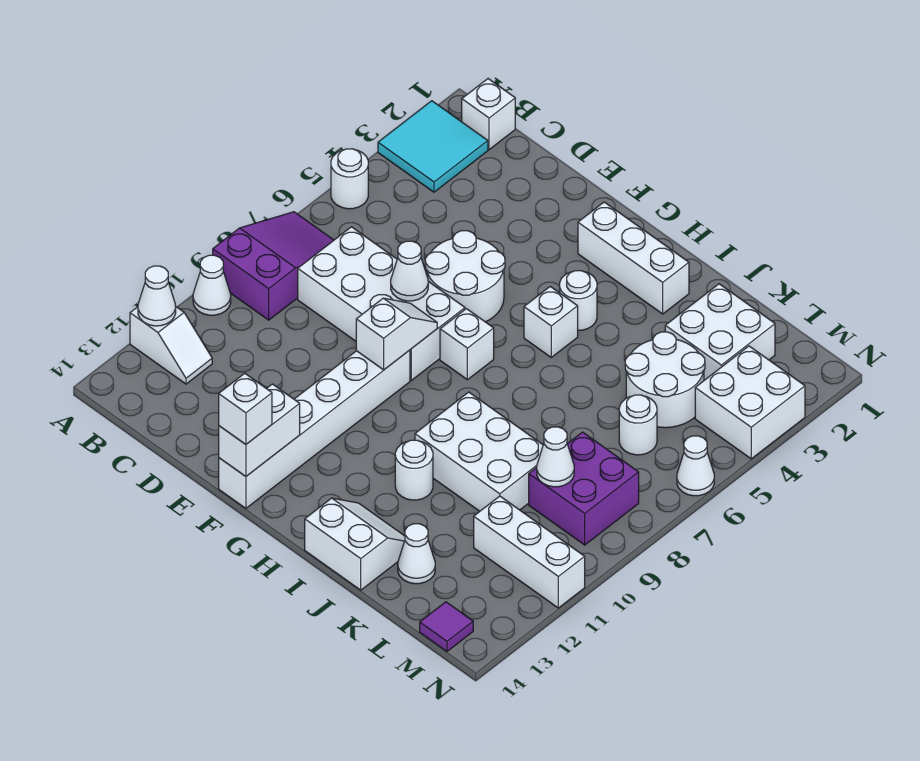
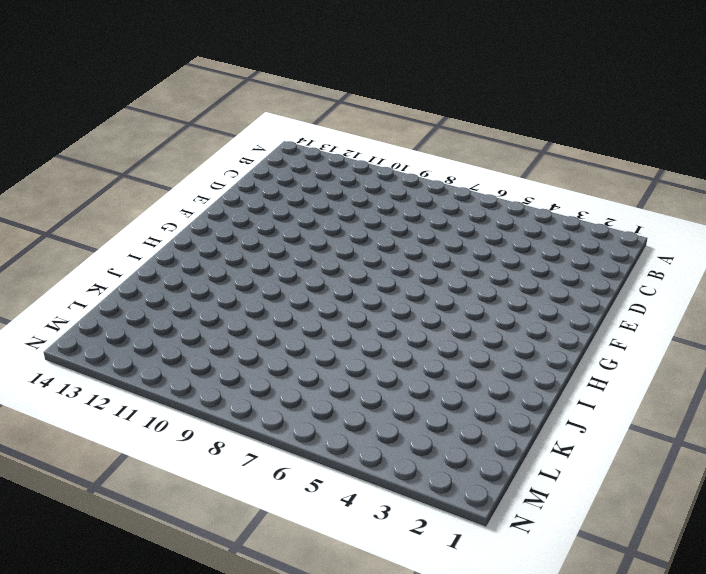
none -> cyan 2x2 tile [378,101,488,192]
none -> white 1x1 round brick [331,149,368,209]
none -> purple 2x3 slope [213,212,334,320]
none -> white 1x1 cone [193,255,231,315]

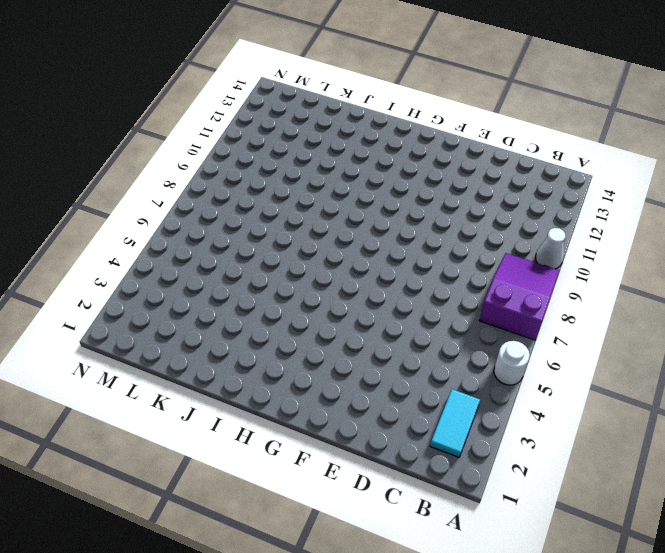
purple 2x3 slope [480,253,559,340] -> purple 2x3 slope turned to [213,212,334,320]
cyan 1x2 tile [430,389,480,457] -> cyan 2x2 tile [378,101,488,192]
none -> white 1x2 slope [130,306,212,384]
none -> white 1x1 brick [462,79,515,150]
none -> white 2x4 brick [298,227,465,380]
none -> white 2x2 round brick [425,231,505,322]

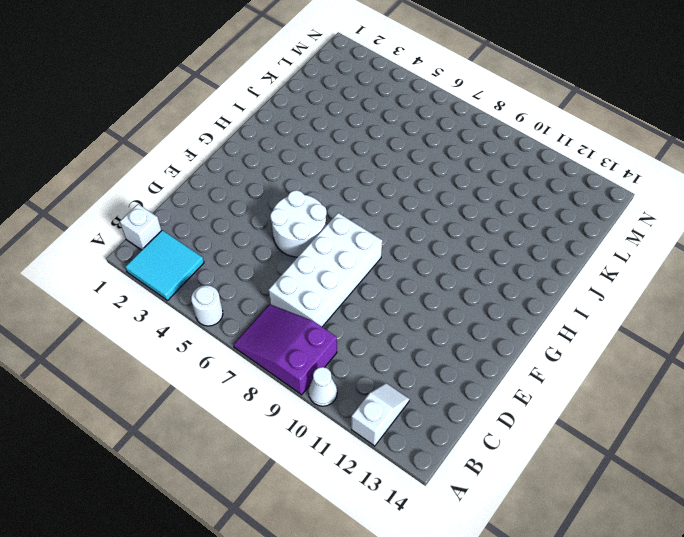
none -> white 1x6 brick [219,350,410,508]
none -> white 1x3 brick [578,202,689,314]
none -> white 1x1 brick [440,309,494,380]
none -> white 1x1 round brick [560,271,597,330]

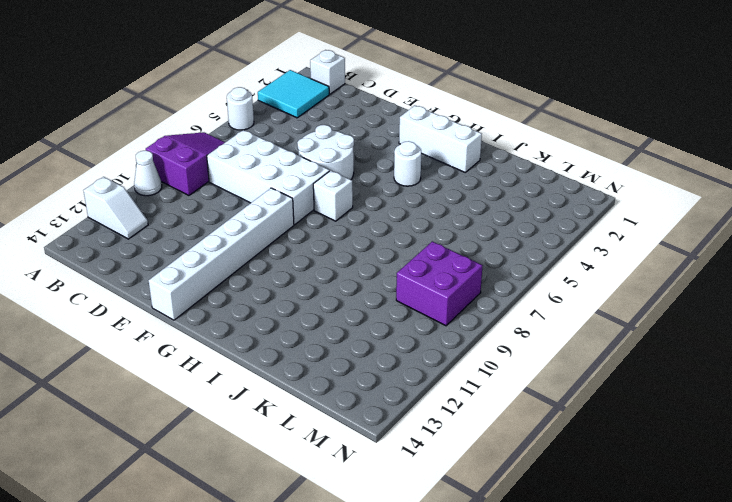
none -> white 1x1 brick [524,286,578,357]
none -> white 2x3 brick [415,392,543,511]
none -> white 1x1 round brick [395,440,433,500]
none -> white 2x2 slope [305,498,405,590]

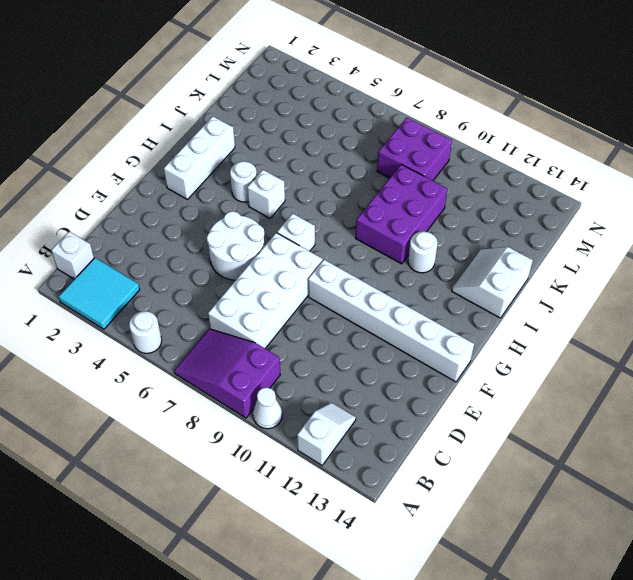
purple 2x3 brick [356,164,447,264] -> white 2x3 brick [415,392,543,511]
none -> white 2x2 brick [665,284,775,380]
none -> white 2x2 round brick [625,332,705,428]
none -> white 1x1 cone [398,524,435,584]
none -> white 1x1 round brick [619,395,657,455]

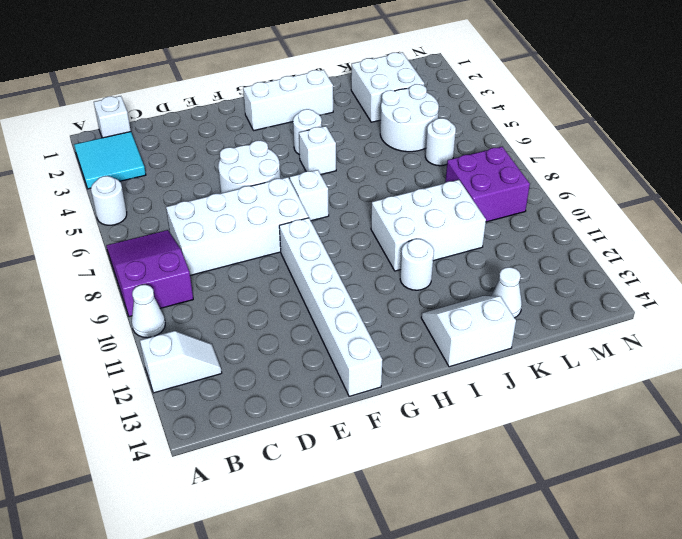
none -> white 1x3 brick [474,496,585,608]
none -> white 2x2 brick [695,346,805,459]
none -> purple 1x1 tile [420,602,473,651]
none -> white 1x1 cone [677,436,714,496]

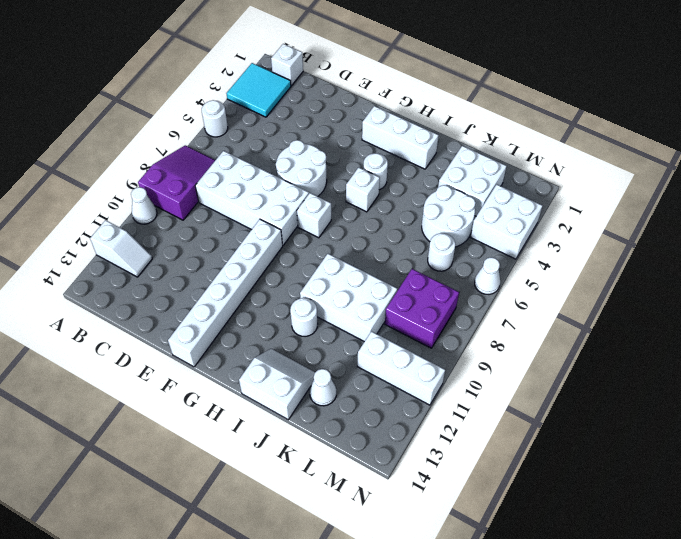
none -> purple 1x1 tile [420,602,473,651]
none -> white 1x1 cone [138,266,176,326]
none -> white 1x1 cone [391,241,428,301]
none -> white 1x2 slope [356,298,437,370]

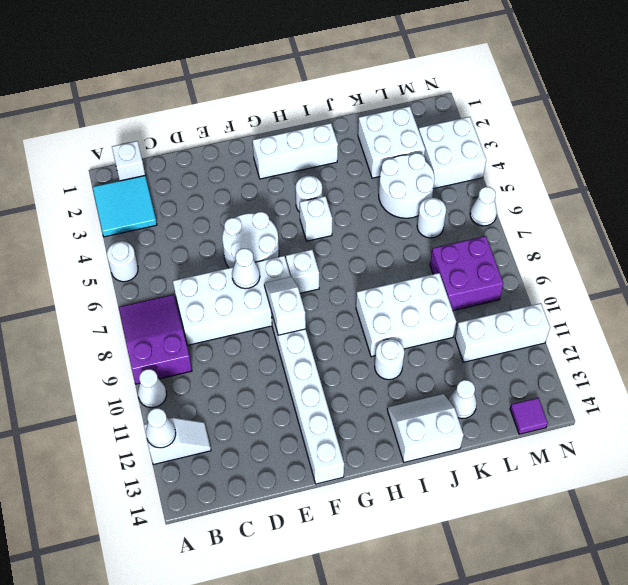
none -> white 1x2 brick [219,384,300,476]
none -> white 1x1 cone [537,427,574,487]
none -> white 1x1 brick [219,373,272,444]

